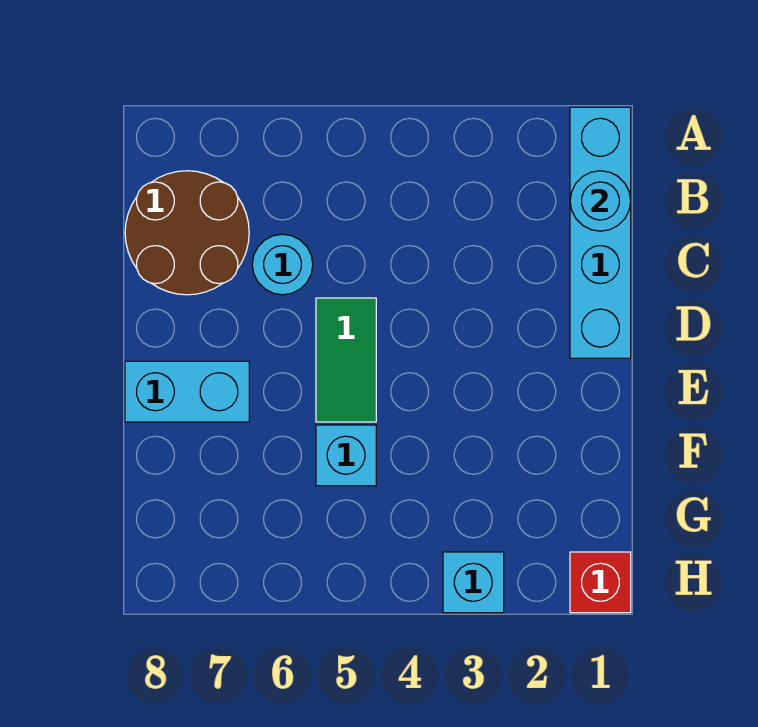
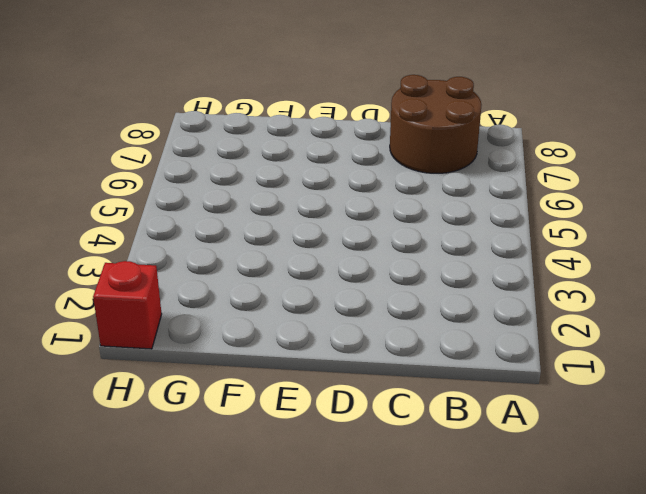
none -> cyan 1x4 brick [570,107,631,358]
none -> cyan 1x1 round brick [252,234,313,295]

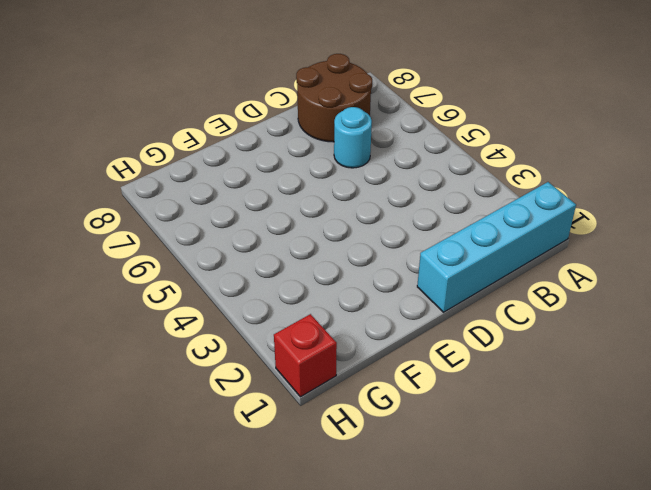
none -> green 1x2 tile [316,298,376,422]
none -> cyan 1x2 brick [125,361,249,422]

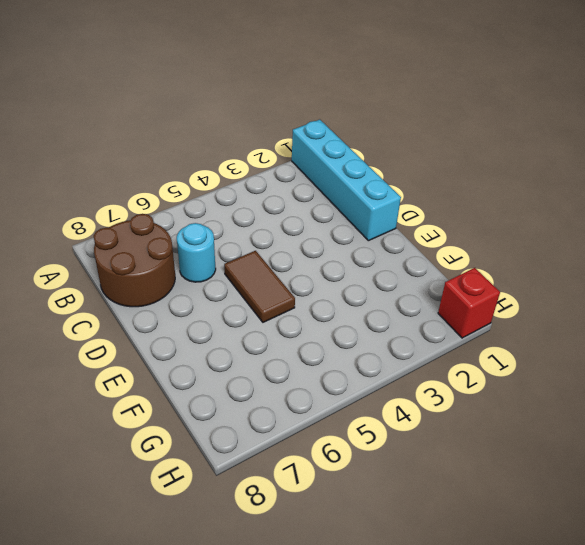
brown 1x2 tile [224,251,295,322] -> green 1x2 tile [316,298,376,422]
none -> cyan 1x2 brick [125,361,249,422]
none -> cyan 1x1 brick [316,425,376,486]

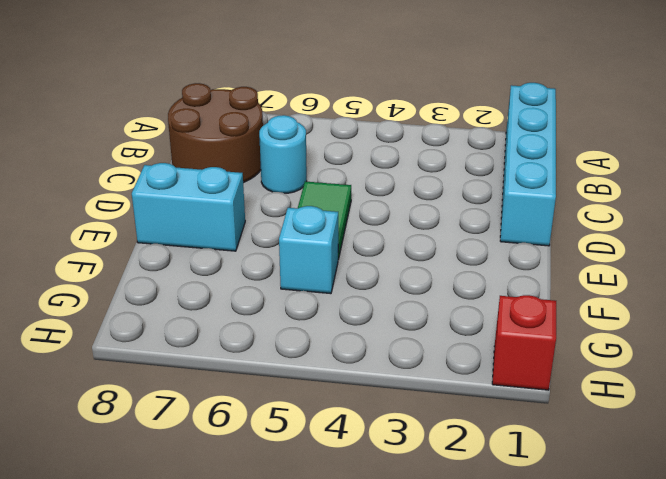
none -> cyan 1x1 brick [443,552,504,613]
none -> cyan 1x1 round brick [570,171,631,231]

